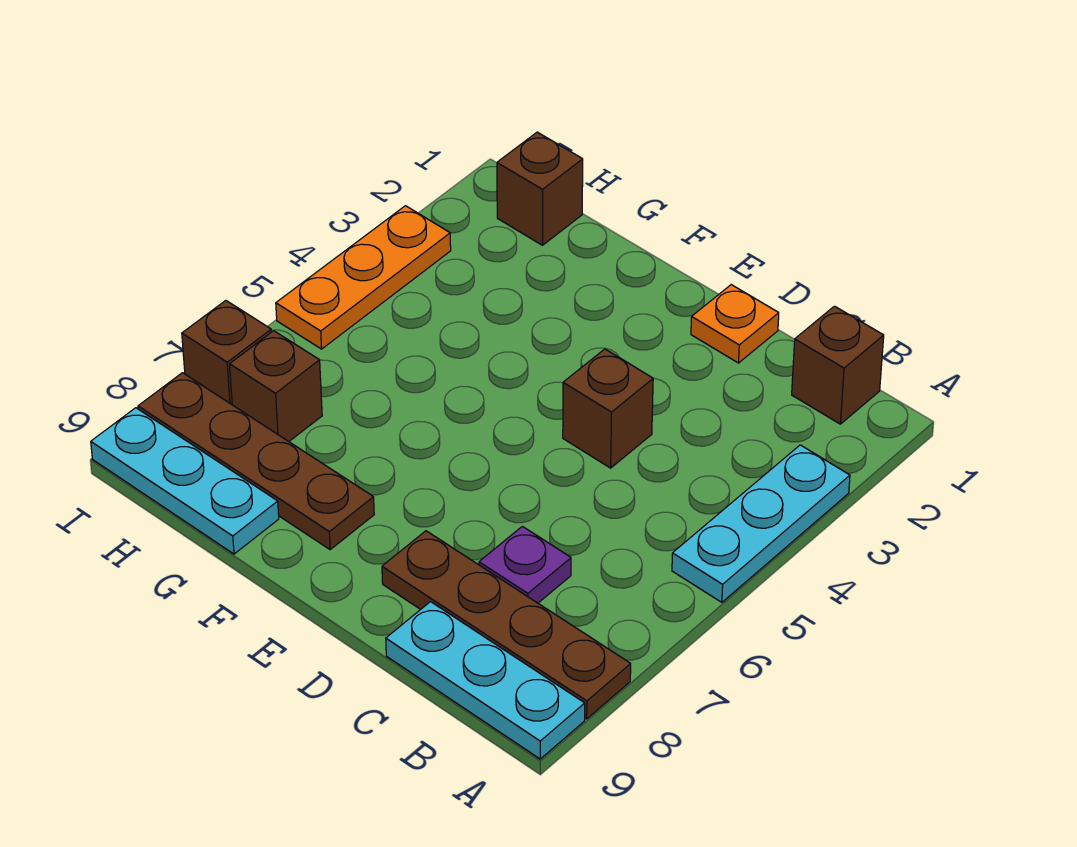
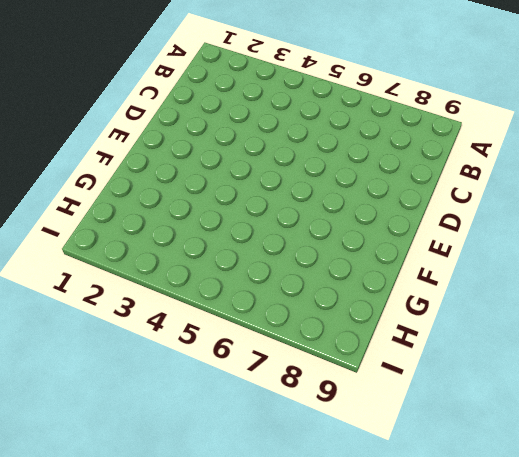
none -> cyan 1x3 plate [672,445,850,602]
none -> brown 1x4 plate [382,531,631,719]
none -> cyan 1x3 plate [386,602,585,759]

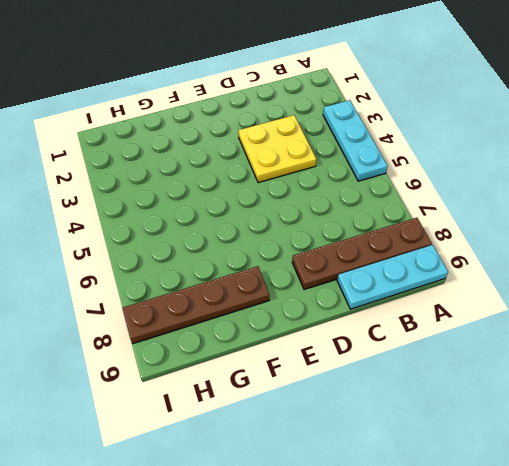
yellow 2x2 plate [238,115,316,183] -> brown 1x1 brick [563,349,653,468]
none -> brown 1x1 brick [792,306,884,424]
none -> purple 1x1 plate [479,526,571,603]
none -> orange 1x1 plate [691,285,779,363]

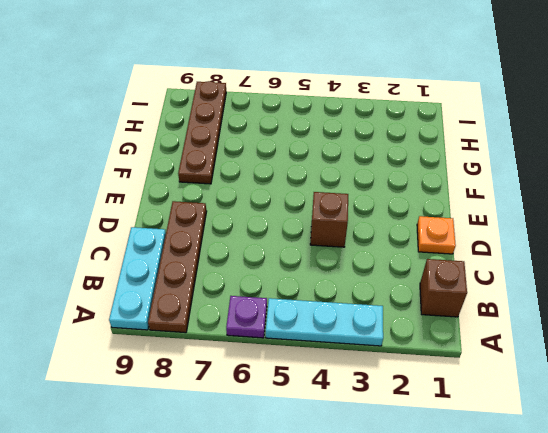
purple 1x1 plate [226,296,267,338] -> purple 1x1 plate moved to [479,526,571,603]
none -> cyan 1x3 plate [91,408,279,554]
none -> brown 1x1 brick [497,132,583,245]
none -> brown 1x1 brick [230,331,322,441]

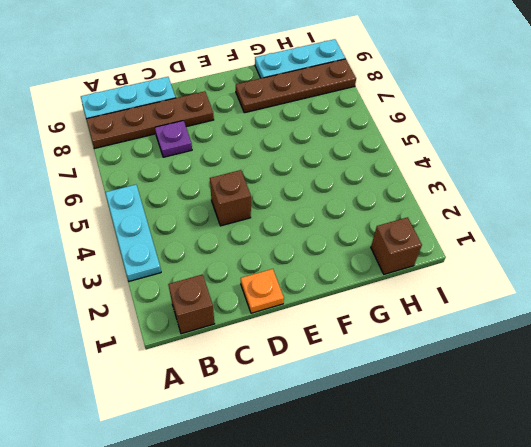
none -> brown 1x1 brick [230,331,322,441]
none -> orange 1x3 plate [276,206,451,349]
none -> brown 1x1 brick [182,301,271,404]

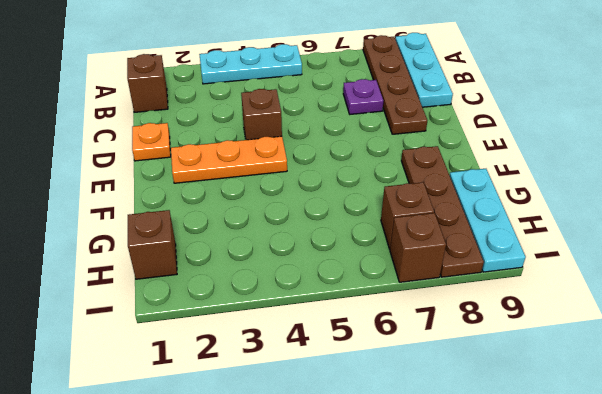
orange 1x3 plate [171,136,287,183] -> orange 1x3 plate moved to [276,206,451,349]

